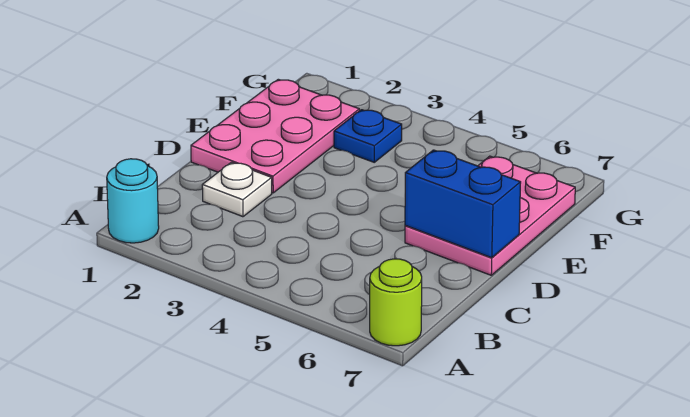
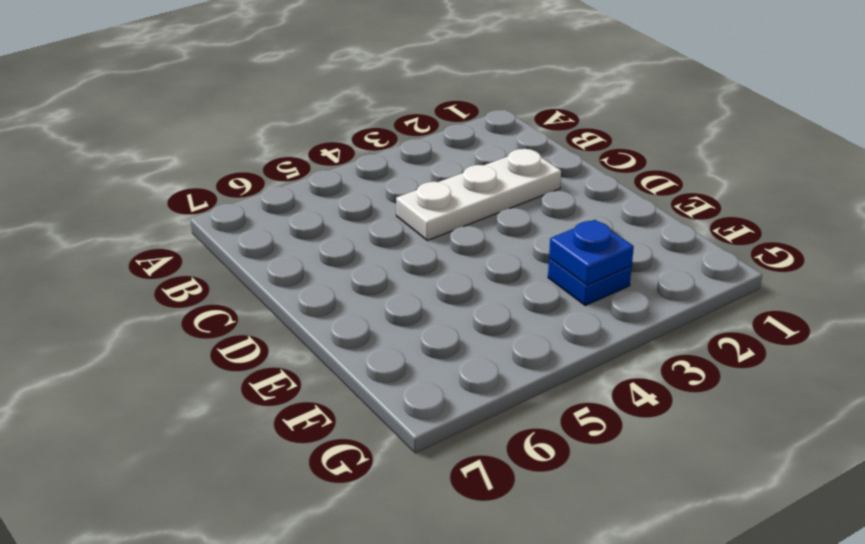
white 1x3 plate [396,149,561,241] -> white 1x1 plate [202,162,272,217]
blue 1x1 plate [549,220,634,285] -> none
none -> cyan 1x1 round brick [107,159,159,243]
none -> lime 1x1 round brick [370,259,422,346]

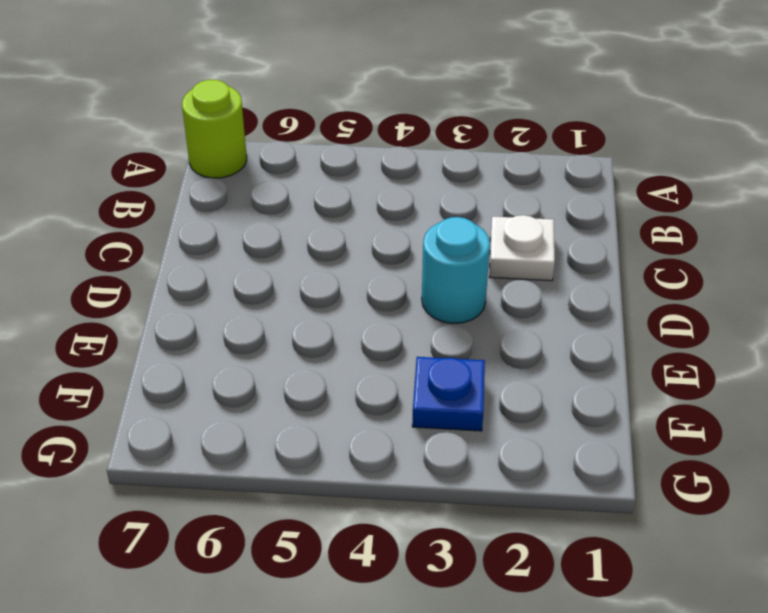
cyan 1x1 round brick [422,217,490,323] -> cyan 1x1 round brick moved to [107,159,159,243]
none -> pink 2x3 plate [191,79,359,193]
none -> pink 2x3 plate [405,156,575,275]

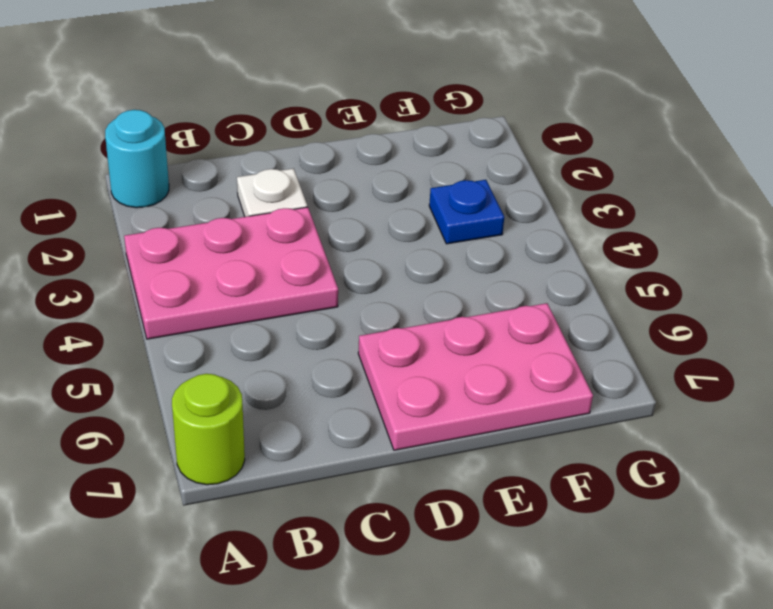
pink 2x3 plate [124,207,338,339] -> pink 2x3 plate moved to [191,79,359,193]
none -> blue 1x2 brick [405,150,521,258]

